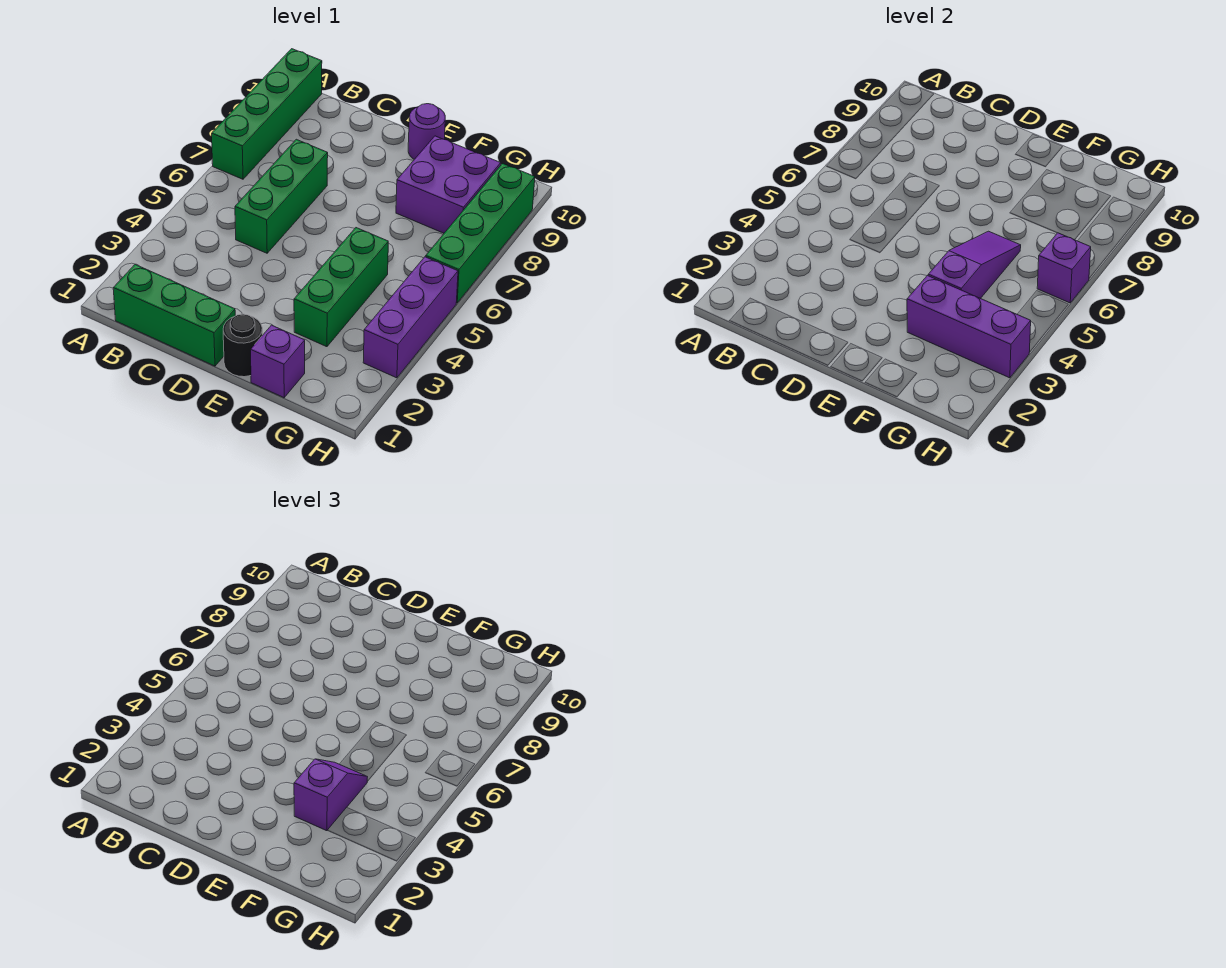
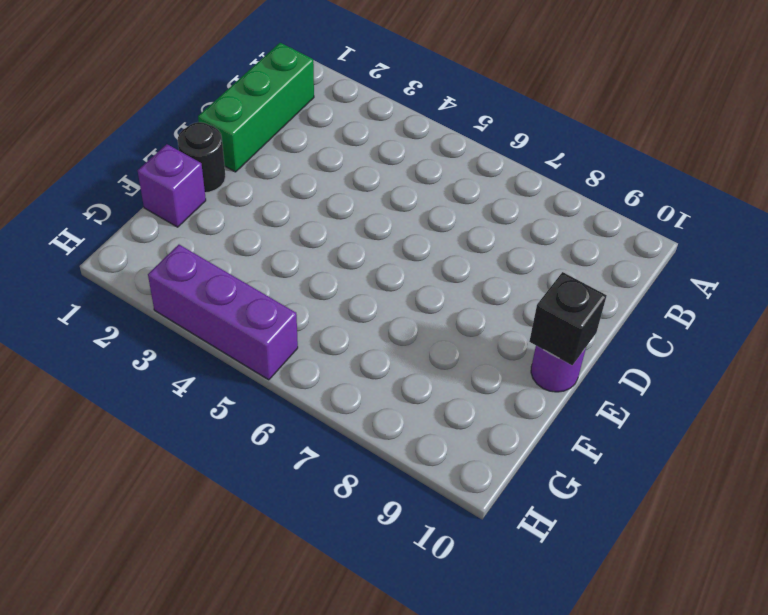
black 1x1 brick [529,272,607,365] -> none
none -> green 1x4 brick [212,49,322,179]
none -> green 1x3 brick [235,139,328,253]
none -> green 1x3 brick [294,228,388,347]

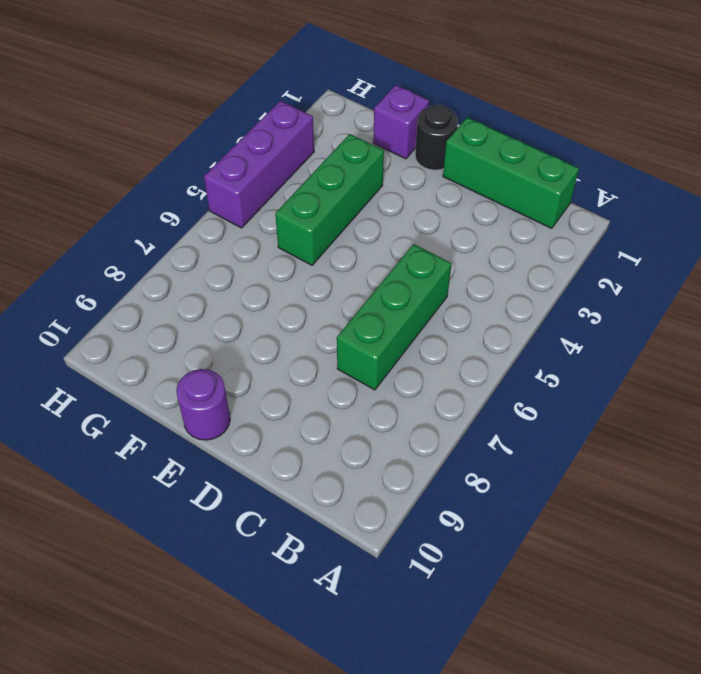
none -> green 1x4 brick [212,49,322,179]
none -> purple 2x2 brick [396,136,501,233]
none -> green 1x4 brick [426,164,535,303]

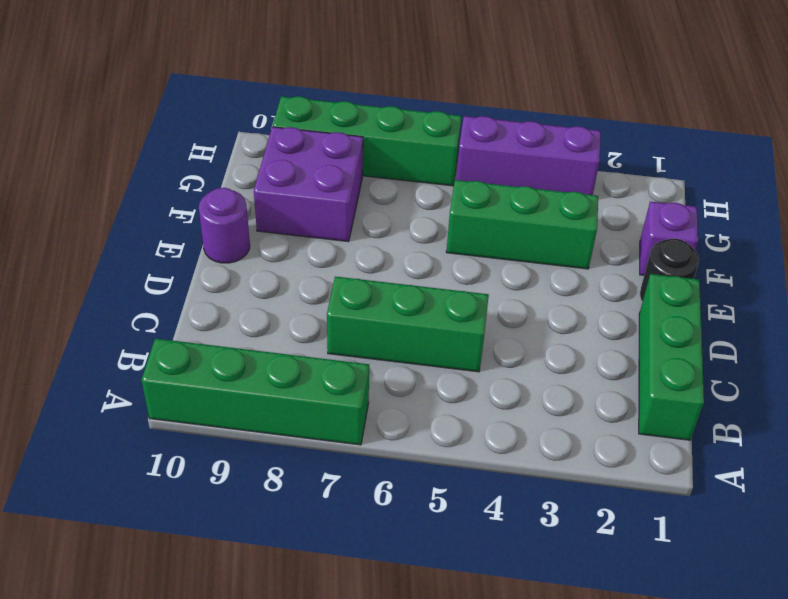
none -> purple 1x3 brick [907,276,1031,378]
none -> purple 1x3 slope [928,231,1021,299]
none -> purple 1x1 brick [1037,233,1091,303]

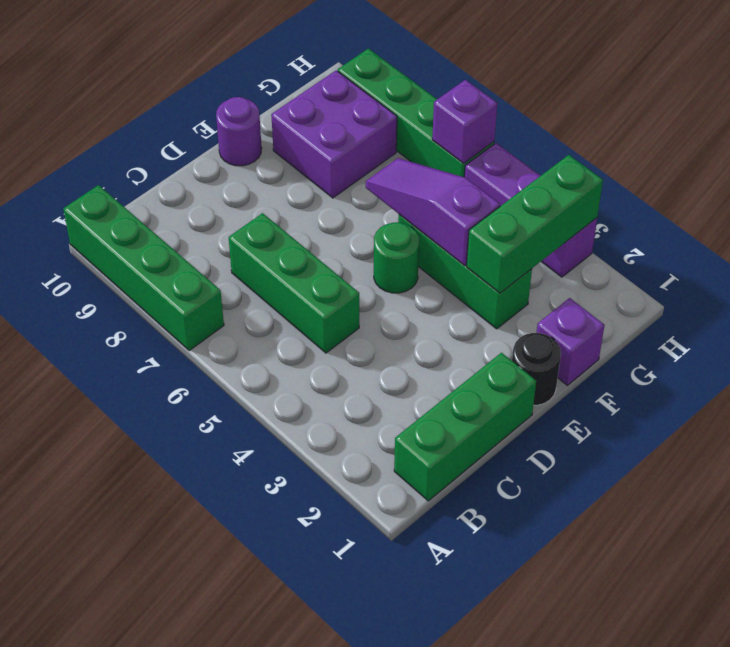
green 1x1 round brick [374,222,419,293] -> none
green 1x3 brick [467,155,603,293] -> purple 1x3 brick [907,276,1031,378]
none -> purple 1x2 slope [294,759,367,831]

